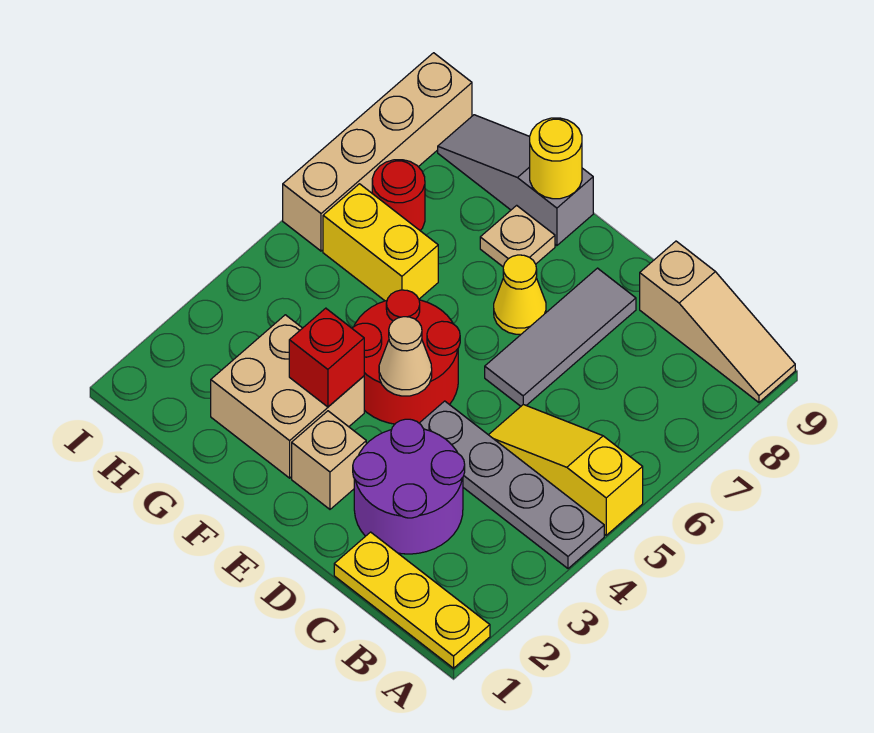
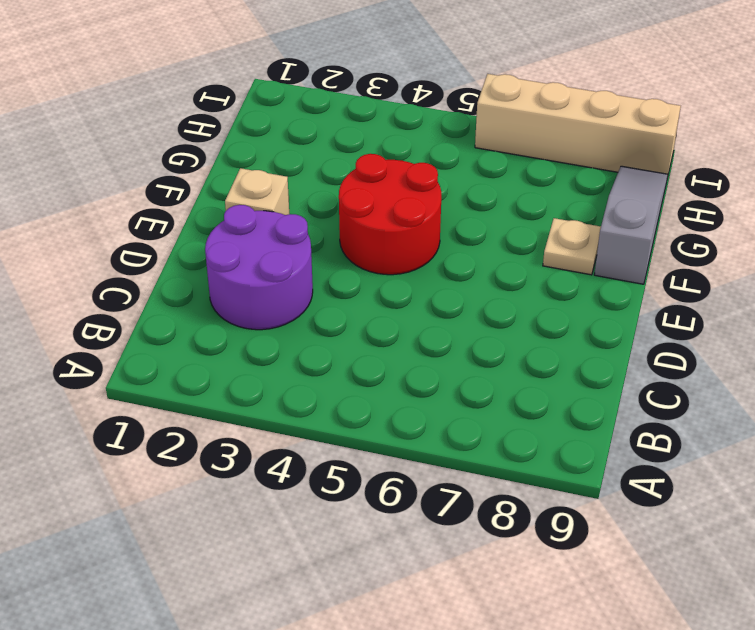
none -> yellow 1x3 plate [334,532,490,668]
none -> grey 1x4 plate [419,401,604,568]
none -> yellow 1x3 slope [489,405,643,535]

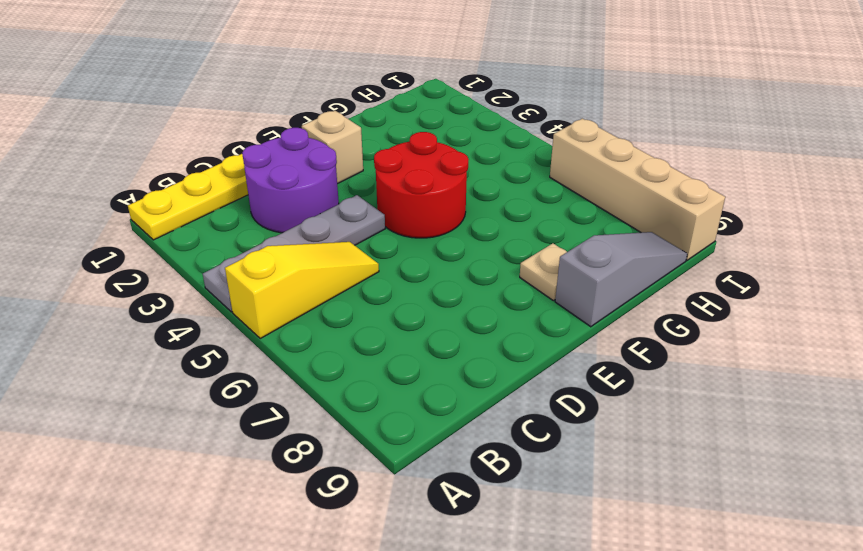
none -> tan 1x3 slope [640,241,795,402]
none -> grey 1x3 tile [485,268,636,406]
none -> yellow 1x1 cone [494,255,546,334]

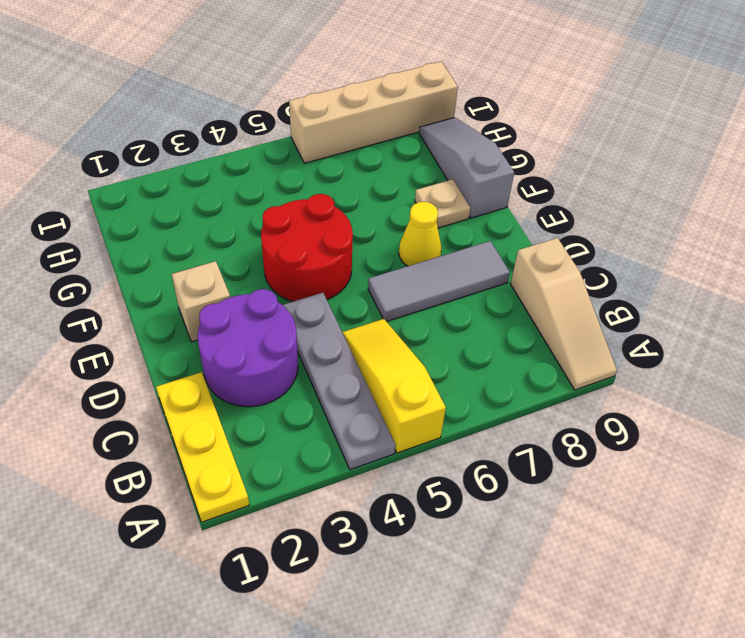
none -> tan 2x2 brick [211,315,364,478]
none -> yellow 1x2 brick [323,184,438,301]
none -> red 1x1 round brick [372,160,425,231]

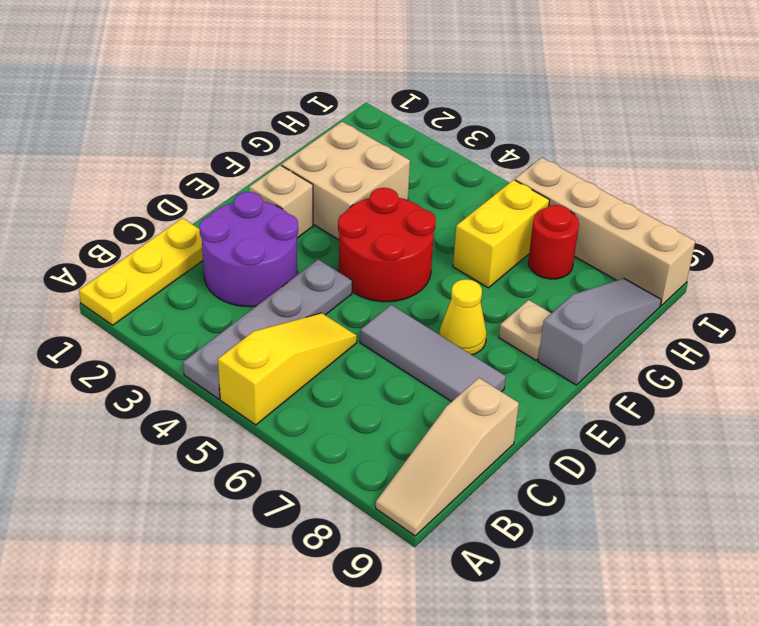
none -> tan 1x1 cone [379,317,432,396]
none -> red 1x1 brick [289,308,364,407]
none -> yellow 1x1 round brick [530,118,582,199]

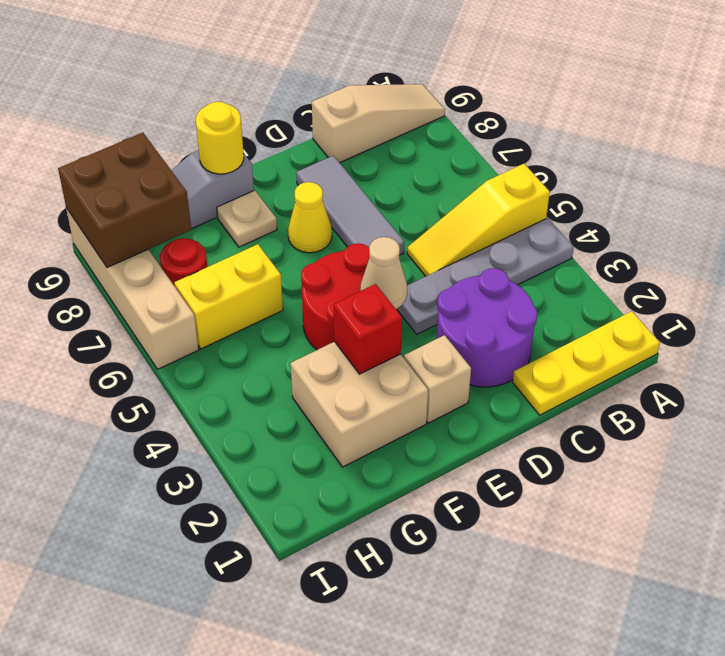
brown 2x2 brick [58,133,191,268] -> none

